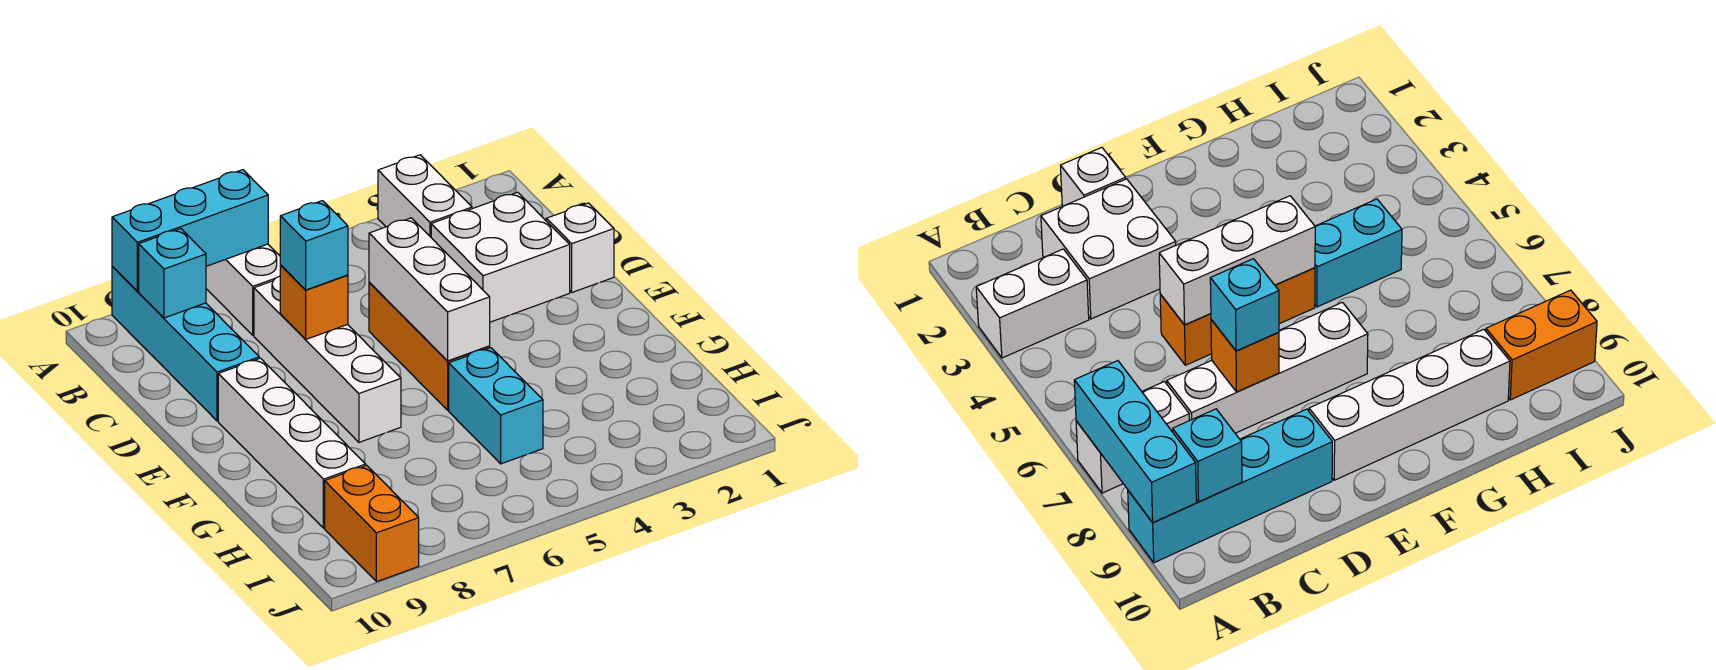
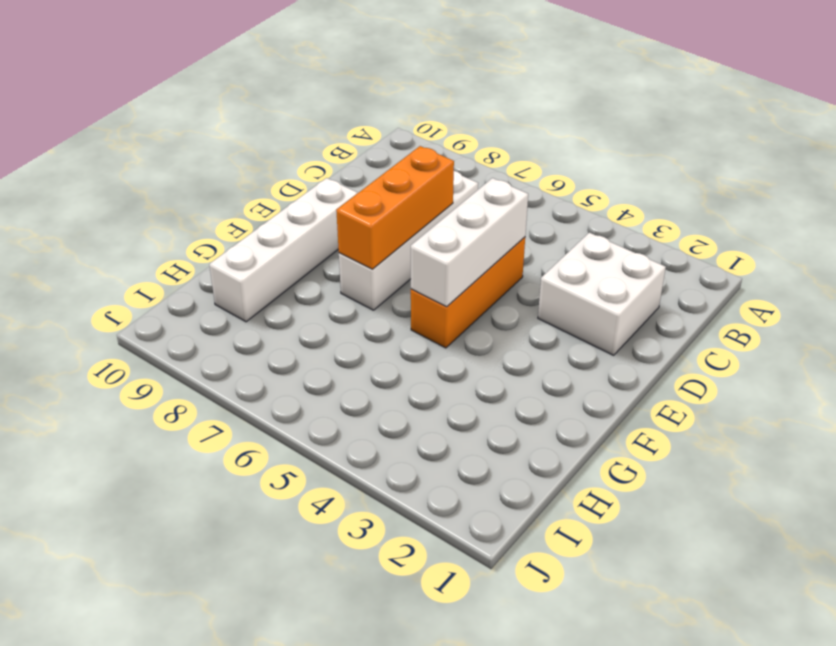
orange 1x3 brick [336,146,454,269] -> orange 1x1 brick [280,265,348,339]
none -> white 1x2 brick [378,155,472,237]
none -> white 1x2 brick [206,244,280,335]
none -> cyan 1x4 brick [112,267,259,421]

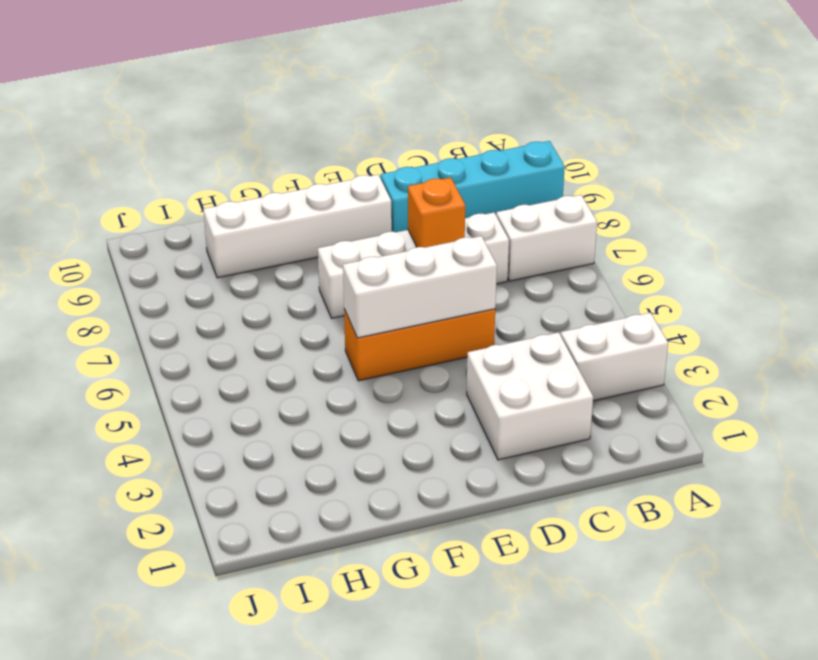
none -> white 1x1 brick [546,203,614,292]
none -> cyan 1x2 brick [449,348,543,464]
none -> orange 1x2 brick [325,465,419,582]

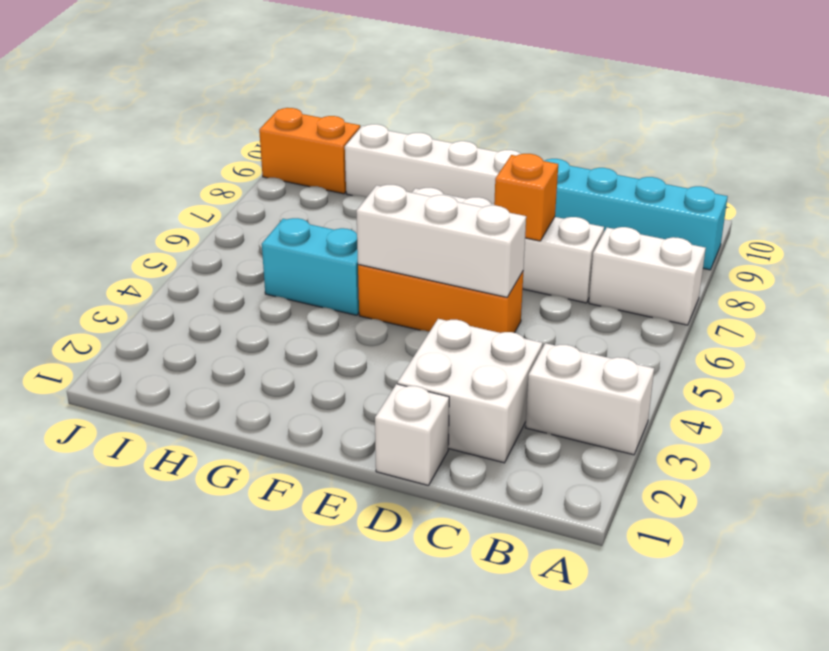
none -> cyan 1x3 brick [112,170,268,291]
none -> cyan 1x1 brick [139,229,206,318]
none -> cyan 1x1 brick [280,201,348,290]

